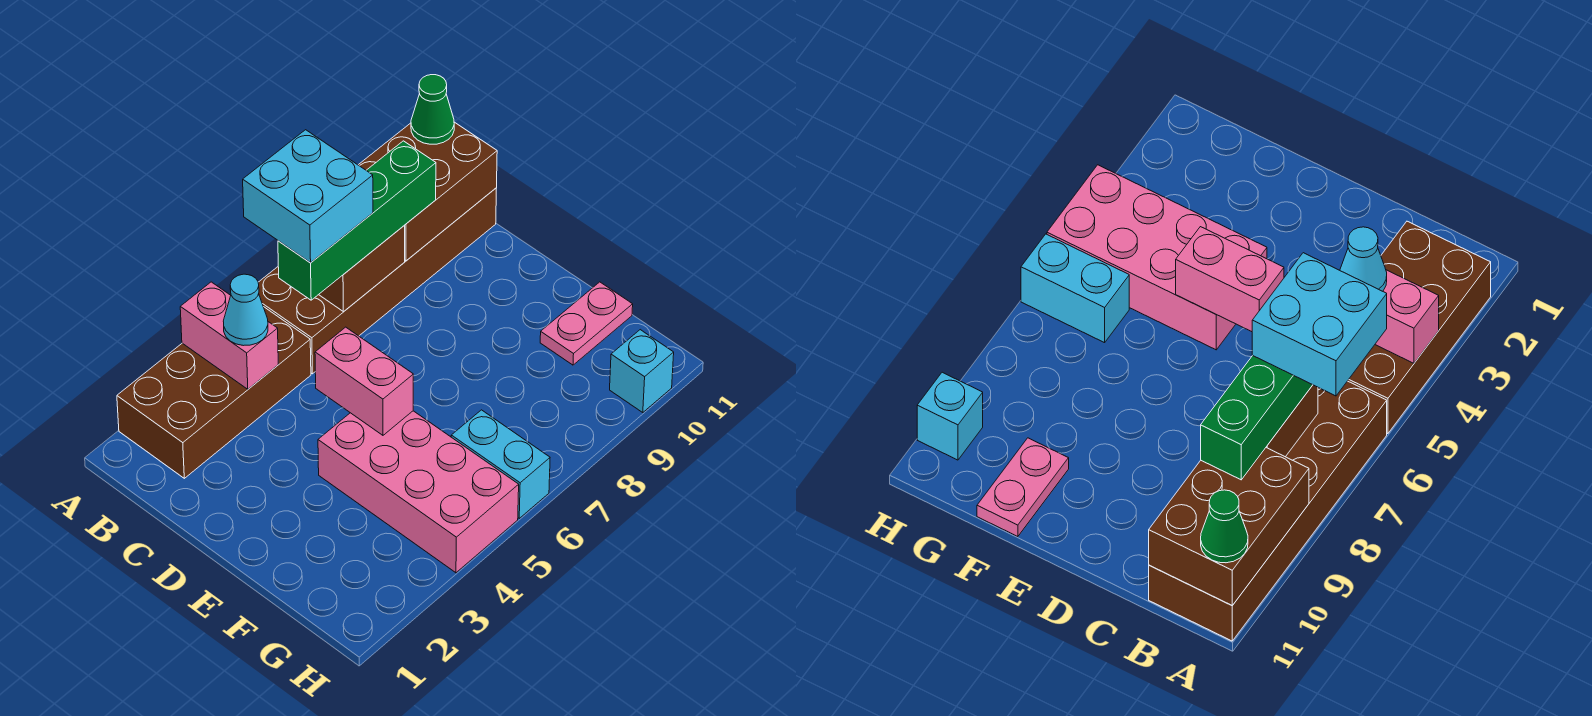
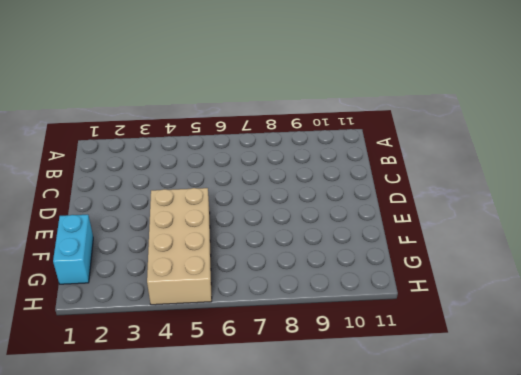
tan 2x4 brick [147,188,212,305] -> pink 2x4 brick [318,411,519,573]
cyan 1x2 brick [53,215,93,284] -> cyan 1x2 brick moved to [451,410,550,518]
none -> brown 2x4 brick [117,307,311,478]
none -> brown 2x6 brick [258,188,496,374]
none -> pink 1x2 plate [540,282,633,365]

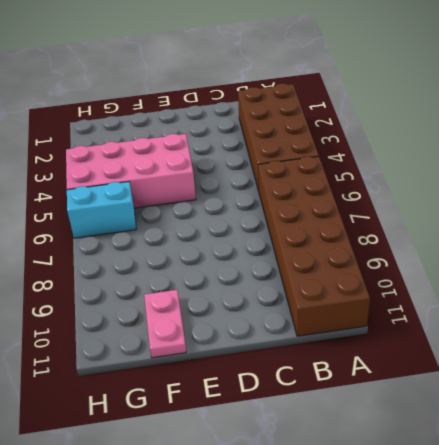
none -> cyan 1x1 brick [610,330,674,413]
none -> pink 1x2 brick [180,282,278,389]
none -> brown 2x3 brick [359,122,497,261]

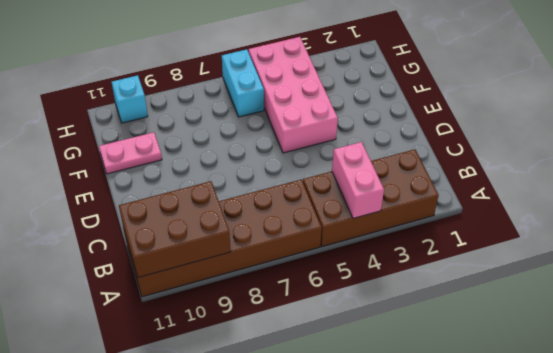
none -> brown 1x2 brick [319,226,405,312]
none -> pink 1x2 brick [315,327,413,435]
none -> green 1x1 cone [411,75,454,144]

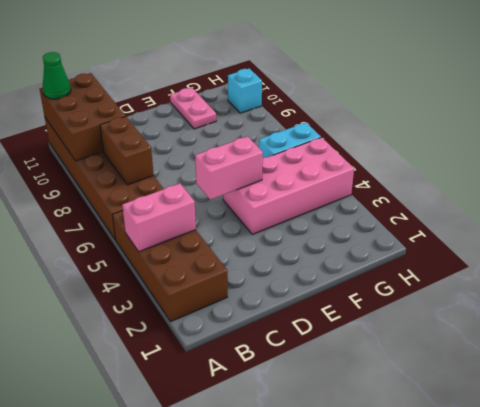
none -> cyan 1x1 cone [223,274,268,346]
none -> green 1x4 brick [278,141,436,300]
none -> cyan 2x2 brick [243,130,373,263]

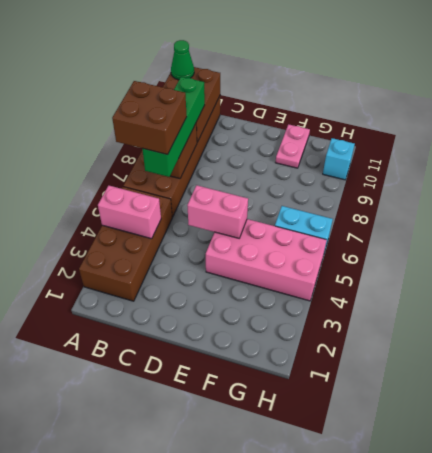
brown 2x2 brick [112,81,187,155] -> cyan 2x2 brick [243,130,373,263]
none -> cyan 1x1 cone [223,274,268,346]

